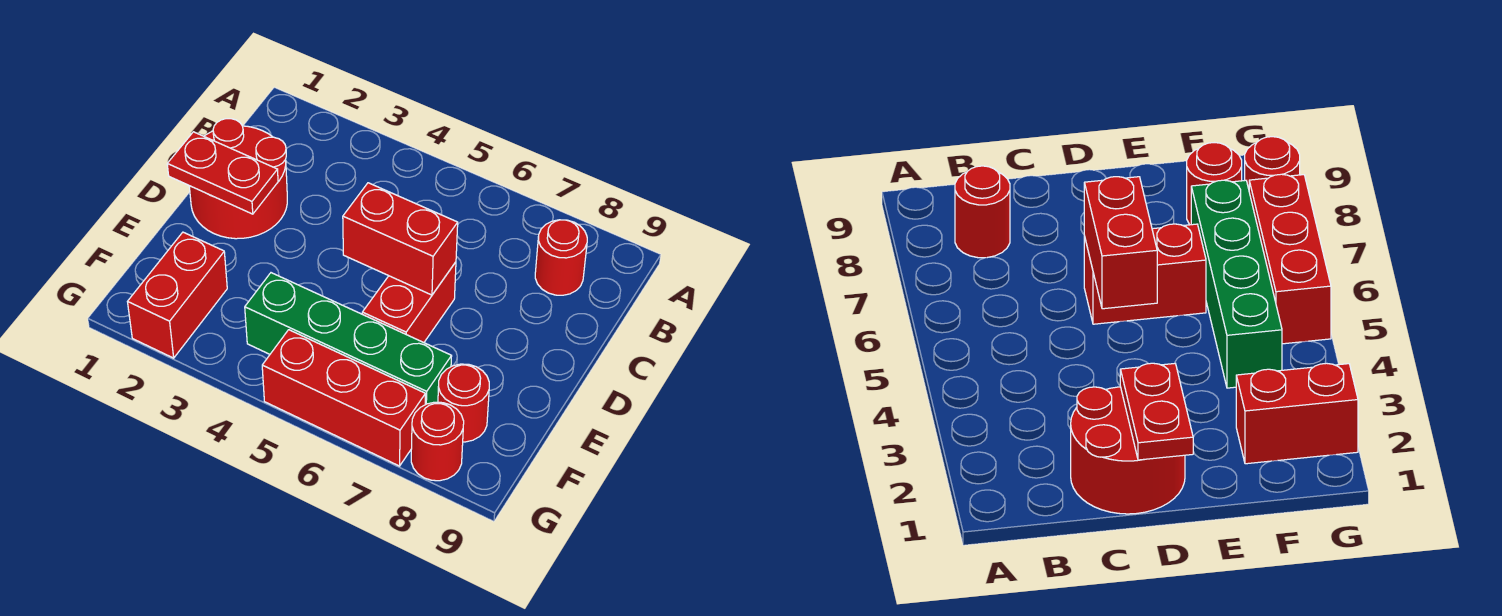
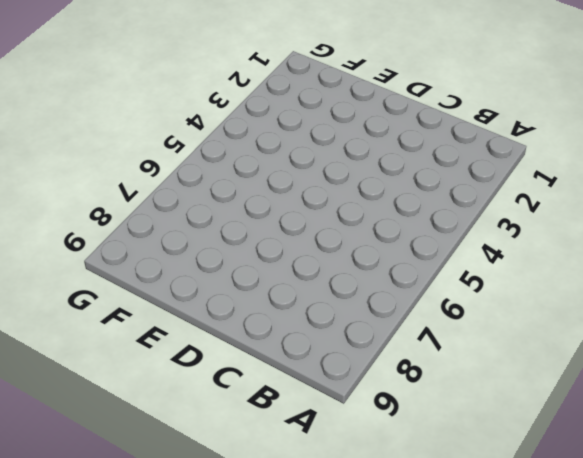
none -> red 1x1 round brick [535,220,587,295]
none -> red 2x2 round brick [189,119,287,239]

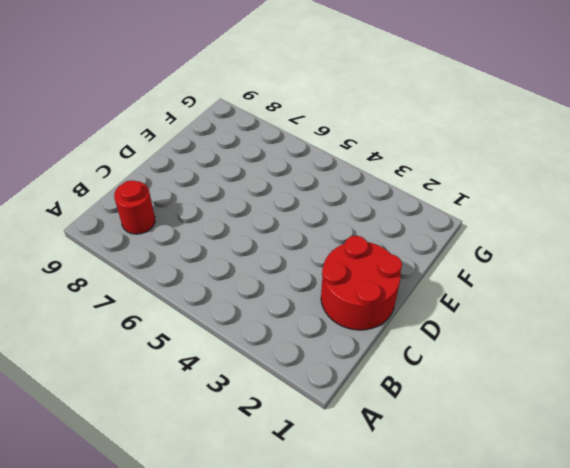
none -> red 1x2 brick [362,262,456,343]
none -> red 1x2 brick [128,232,227,358]

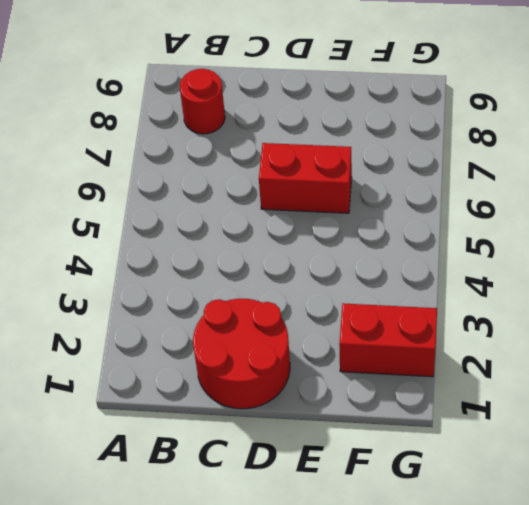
none -> green 1x4 brick [245,273,452,405]
none -> red 1x1 round brick [438,364,489,442]

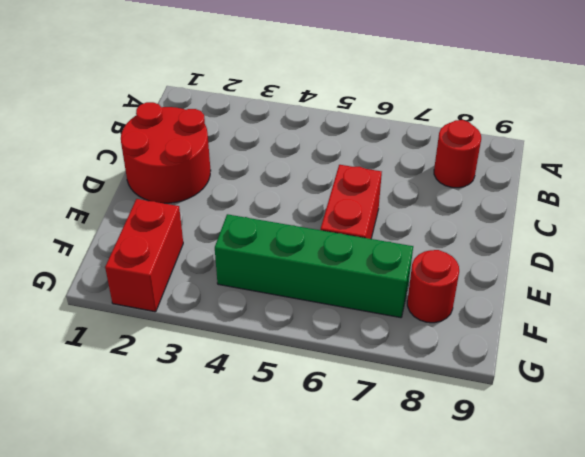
none -> red 1x3 brick [262,330,425,466]
none -> red 1x1 round brick [411,402,464,481]

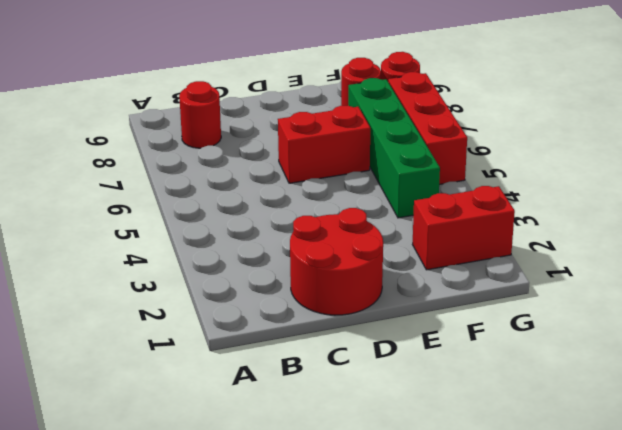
none -> red 1x2 plate [167,132,278,214]
none -> red 1x2 brick [343,183,458,295]

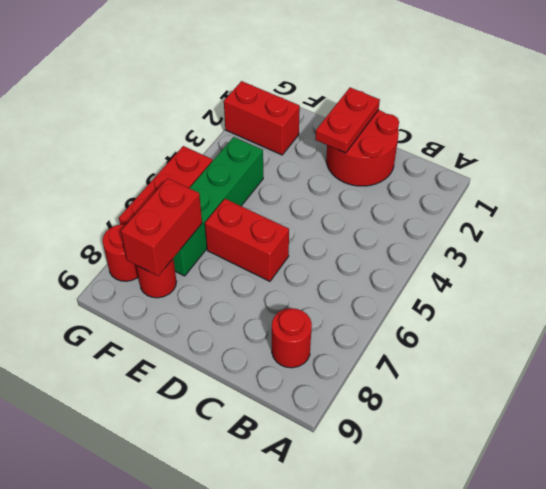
red 1x2 brick [121,178,202,276] -> red 1x2 brick moved to [343,183,458,295]

